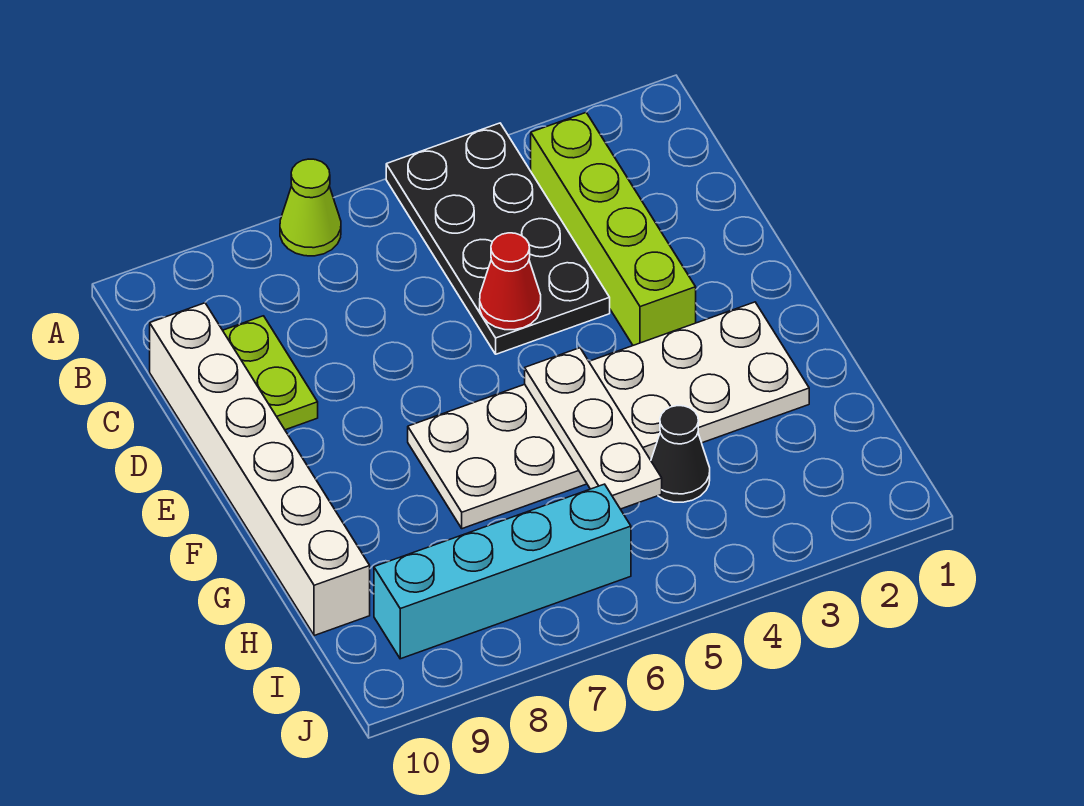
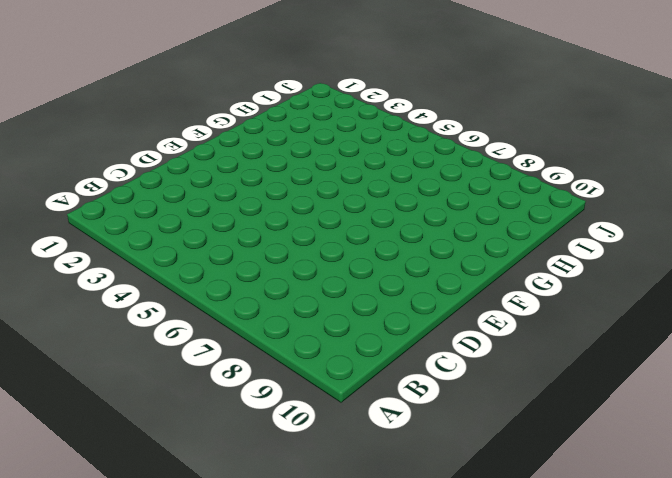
none -> black 2x4 plate [386,123,610,354]
none -> lime 1x1 cone [280,159,341,256]

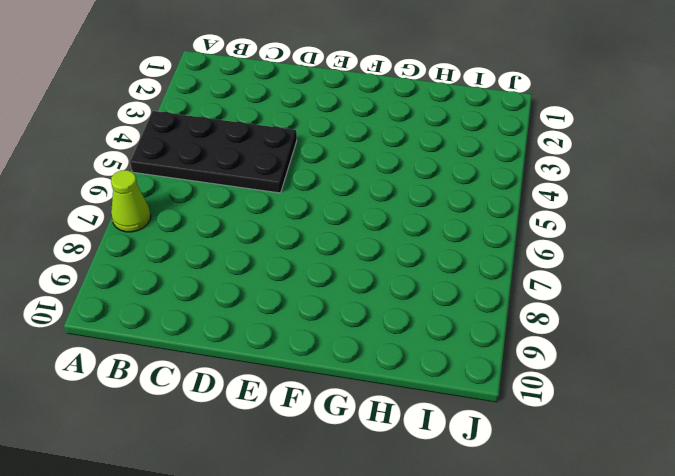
none -> lime 1x4 brick [531,112,696,345]
none -> lime 1x2 plate [223,316,318,430]

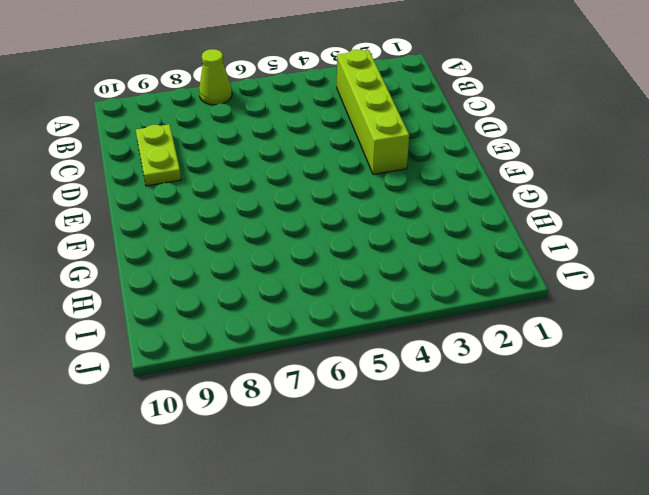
none -> black 2x4 plate [386,123,610,354]
none -> white 1x6 brick [150,303,370,636]

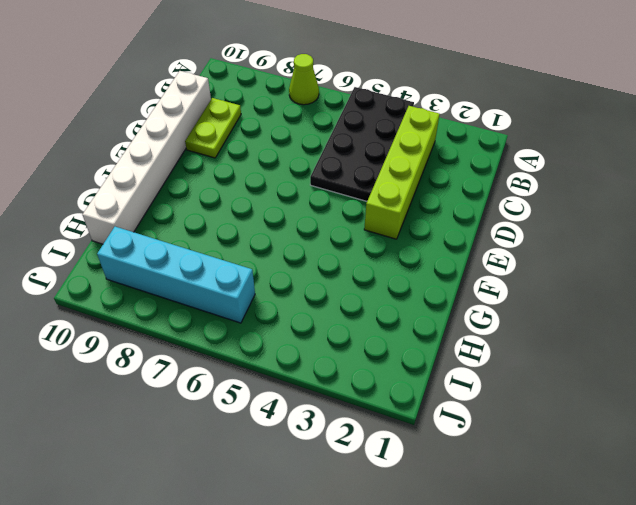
none -> white 2x6 plate [408,302,809,529]
none -> black 1x1 cone [651,406,710,502]

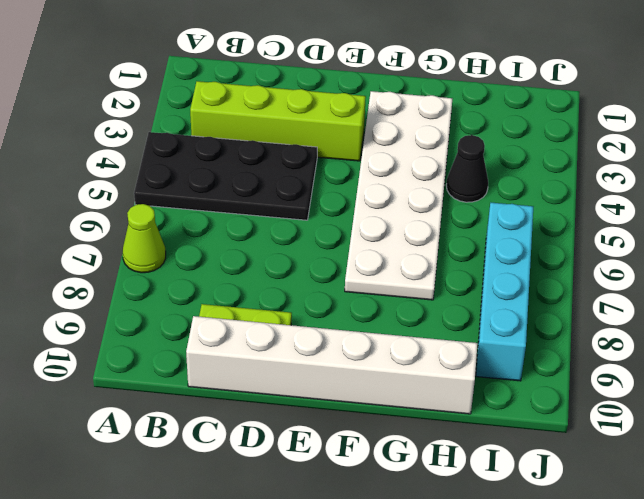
none -> red 1x1 cone [480,233,541,330]
none -> white 1x3 plate [525,348,662,509]

